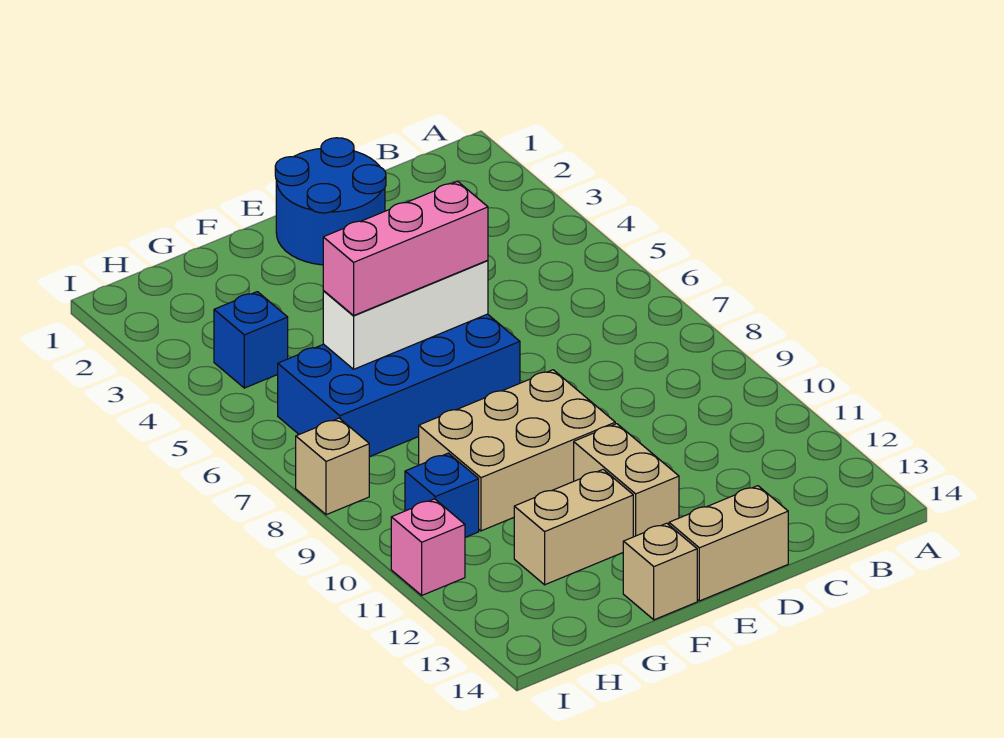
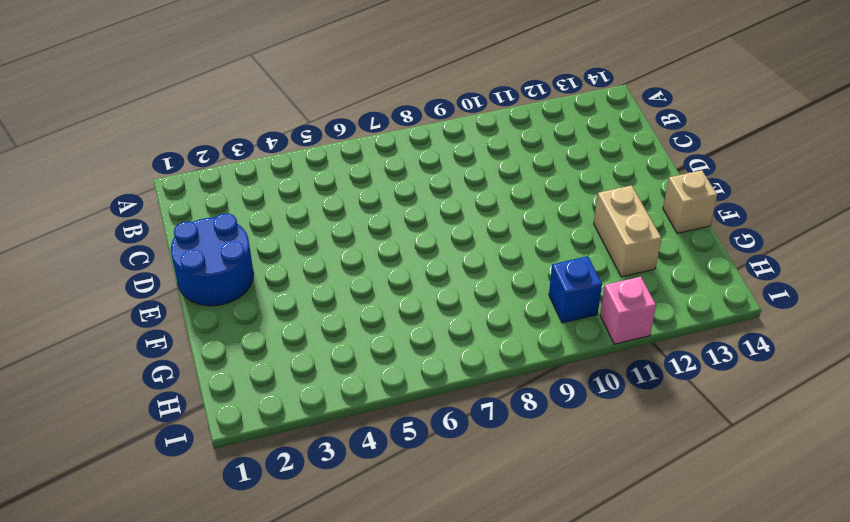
none -> tan 1x2 brick [669,486,788,601]
none -> blue 2x4 brick [278,314,520,457]
none -> tan 2x3 brick [419,370,615,531]

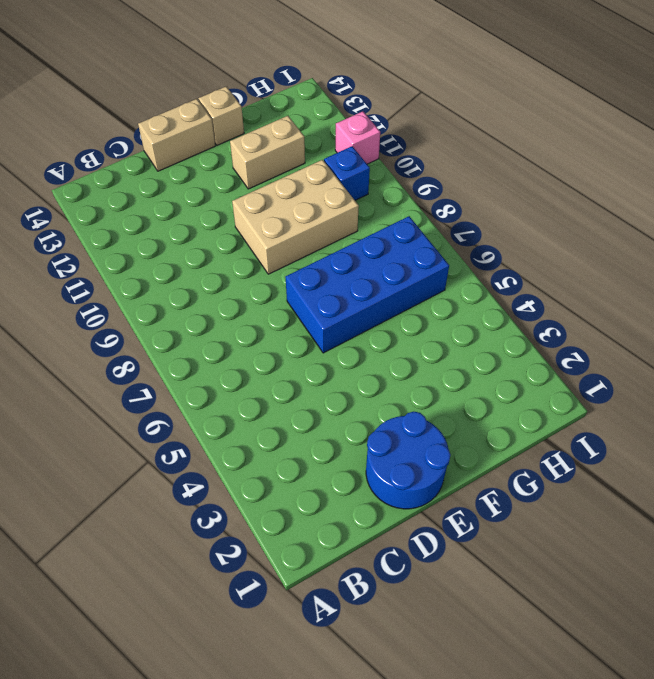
none -> tan 1x2 brick [574,424,679,537]
none -> blue 1x1 brick [214,292,288,388]
none -> tan 1x1 brick [296,418,369,515]

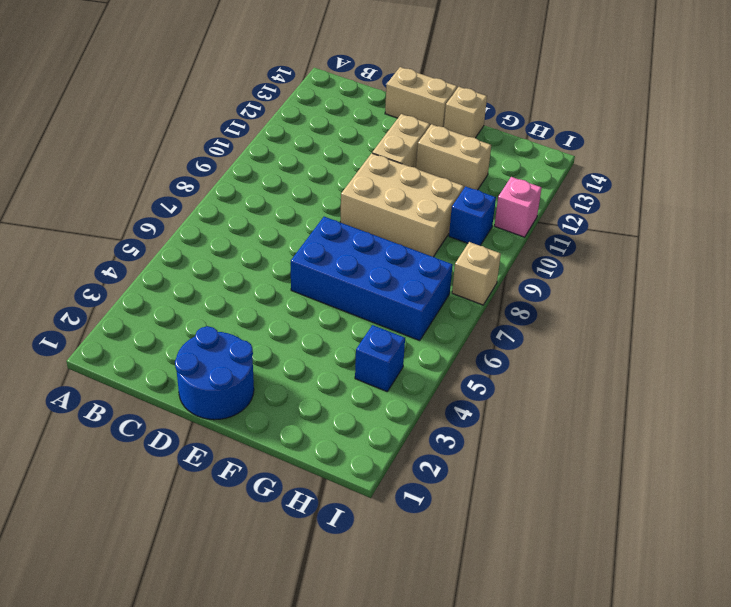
none -> white 1x3 brick [323,261,488,369]
none -> pink 1x3 brick [323,181,488,315]

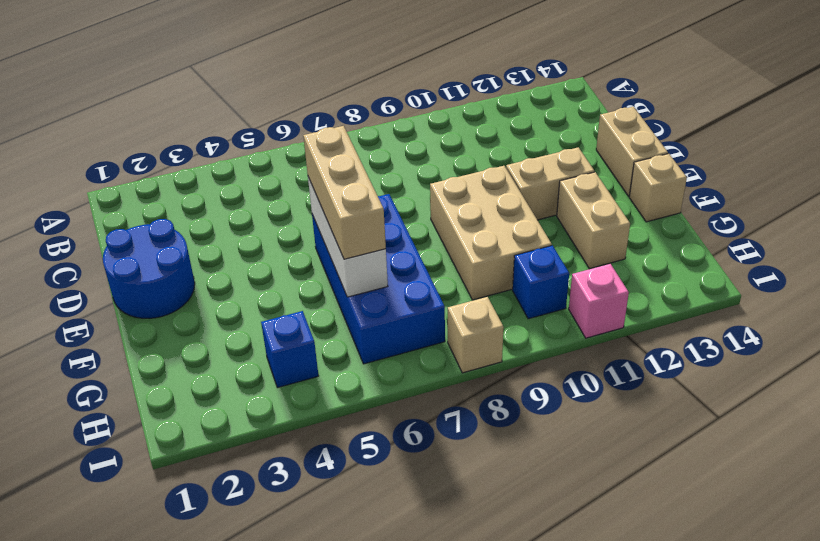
tan 1x3 brick [303,126,386,259] -> pink 1x3 brick [323,181,488,315]

